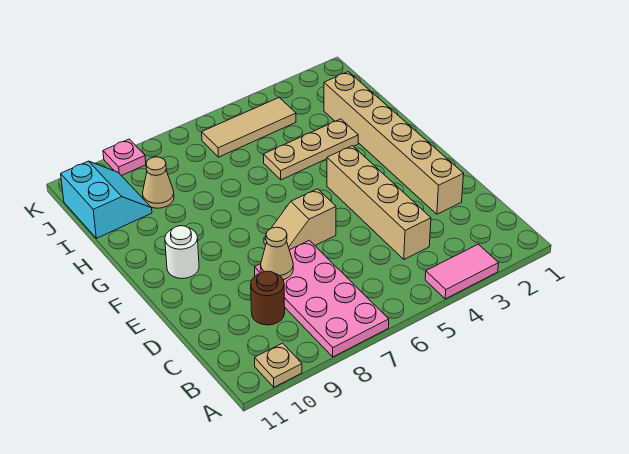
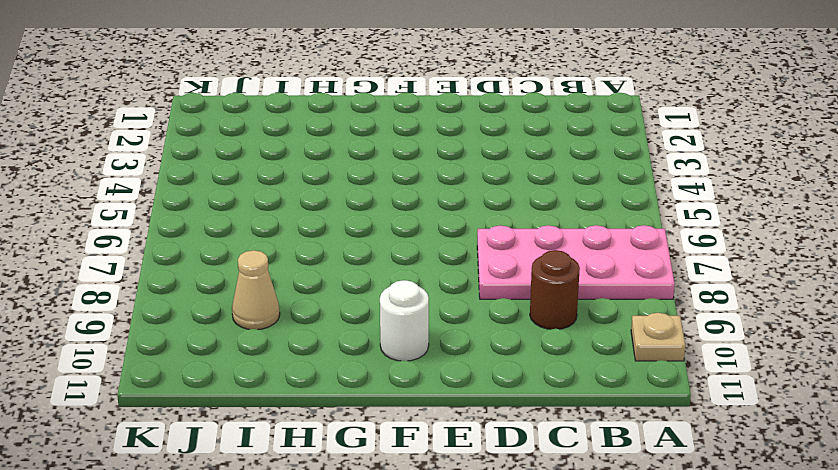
none -> pink 1x2 tile [425,244,499,299]
none -> tan 1x4 brick [327,146,431,259]
none -> tan 1x6 brick [324,72,464,214]

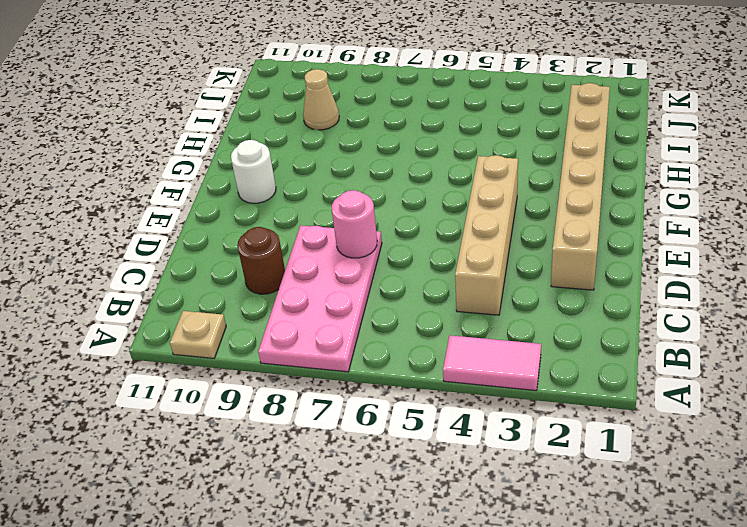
pink 1x1 round brick [332,190,377,258] -> none
none -> tan 1x2 slope [264,189,336,250]
none -> tan 1x3 plate [263,119,358,180]
none -> cyan 2x2 slope [61,161,152,238]

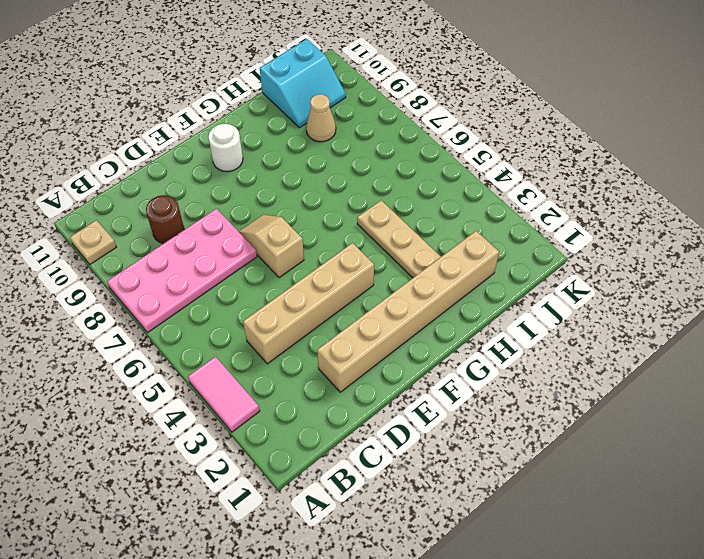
none -> tan 1x3 tile [202,98,296,157]
none -> pink 1x1 plate [103,139,146,176]
none -> tan 1x1 cone [261,227,293,280]

